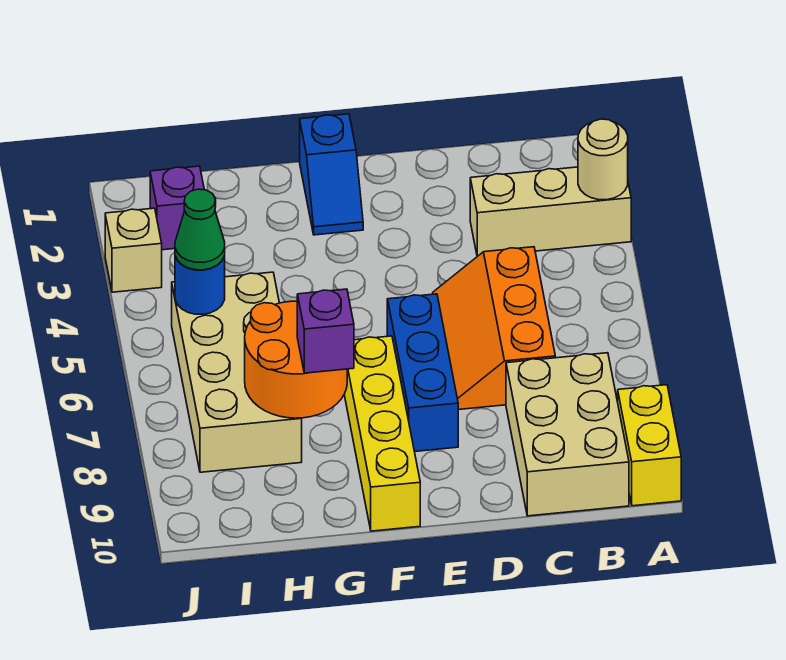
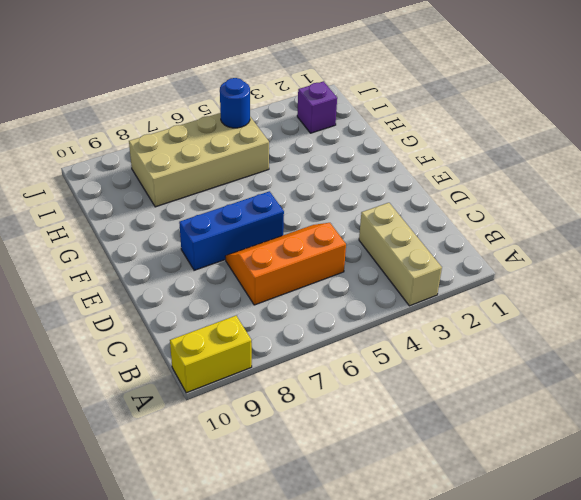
none -> tan 2x3 brick [506,353,629,516]
none -> blue 1x2 slope [300,114,363,235]
none -> yellow 1x4 brick [344,336,420,531]

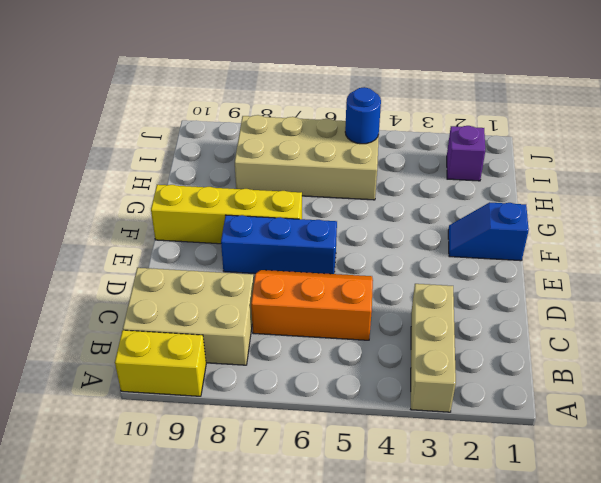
none -> tan 1x1 brick [105,208,162,292]
none -> tan 1x1 round brick [578,119,628,200]
none -> orange 2x2 round brick [245,301,347,418]

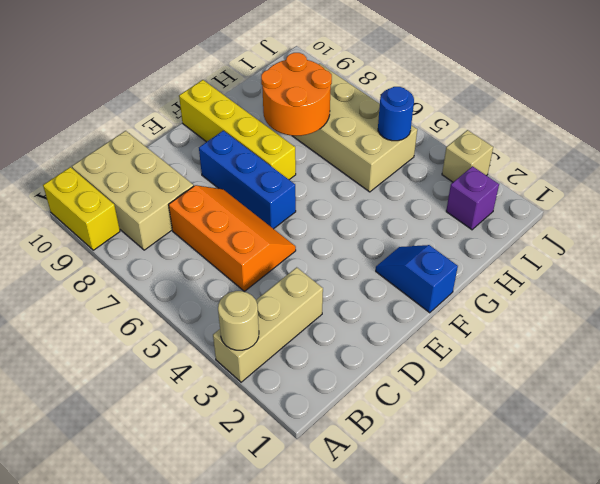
none -> purple 1x1 brick [297,289,354,373]
none -> green 1x1 cone [175,189,225,270]

